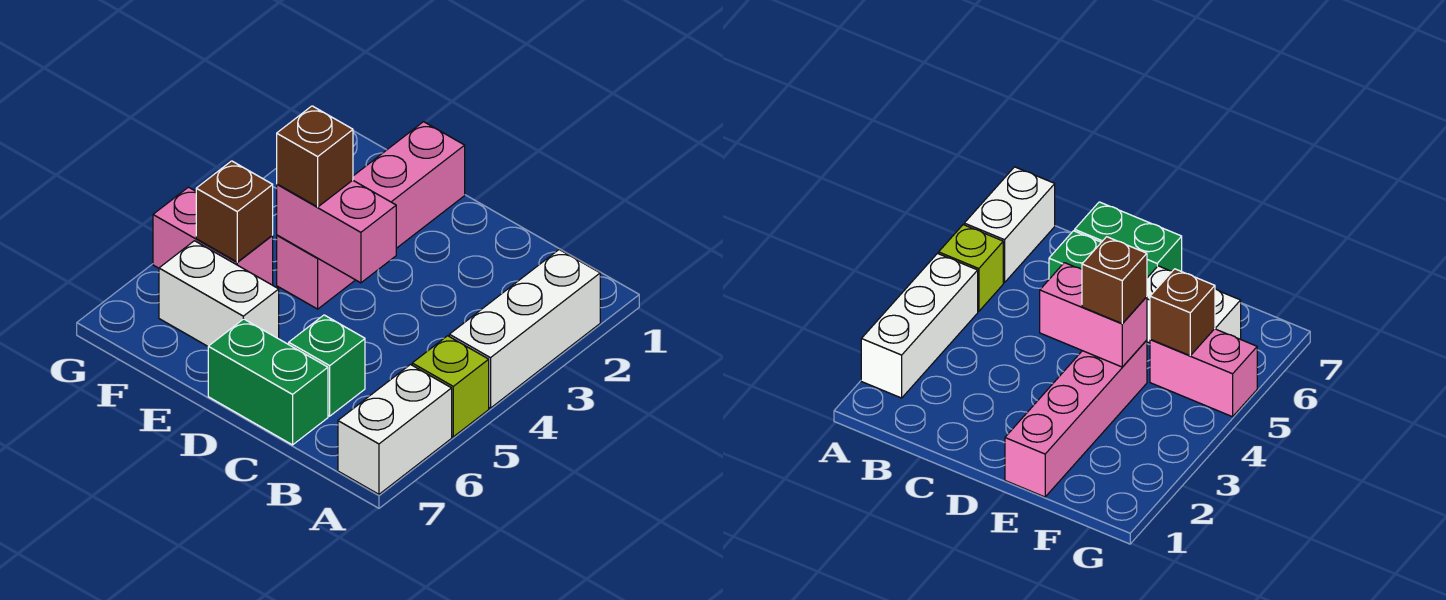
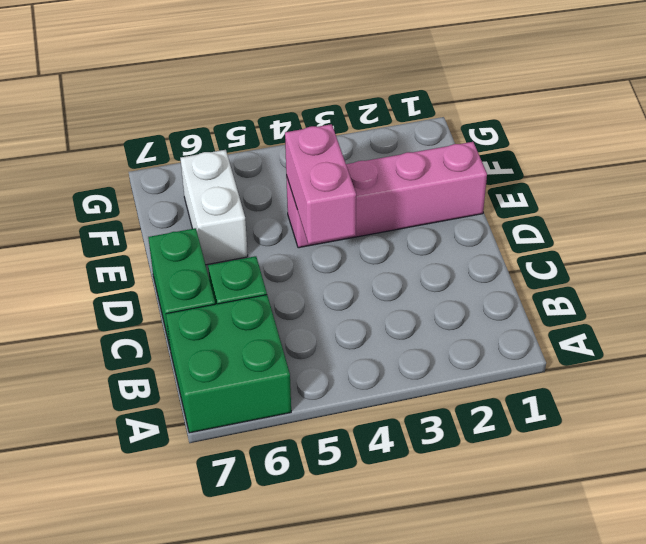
green 2x2 brick [166,295,291,433] -> white 1x2 brick [338,365,452,494]
none -> white 1x3 brick [449,250,600,408]
none -> lime 1x1 brick [412,336,489,437]

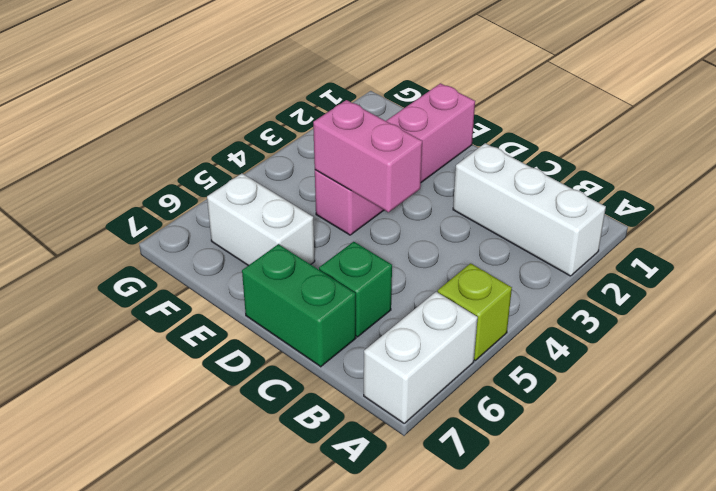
white 1x3 brick [453,143,606,276] -> white 1x3 brick turned to [449,250,600,408]
none -> pink 1x2 brick [153,187,273,285]
none -> brown 1x1 brick [196,161,273,262]

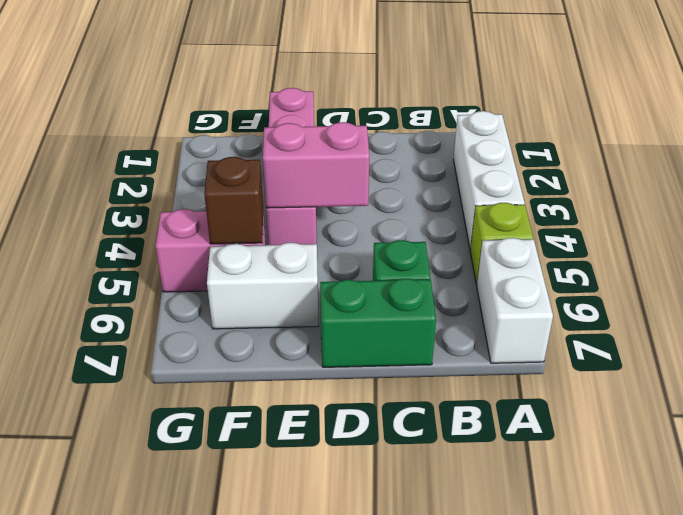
none -> brown 1x1 brick [277,106,353,207]

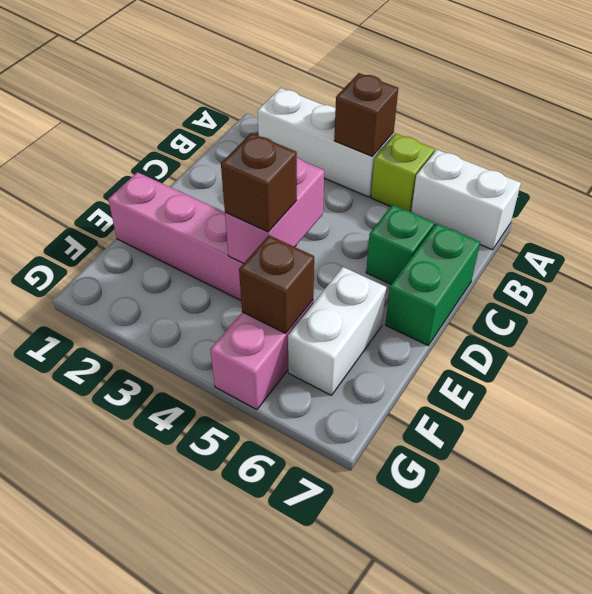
brown 1x1 brick [334,73,398,156] -> none

